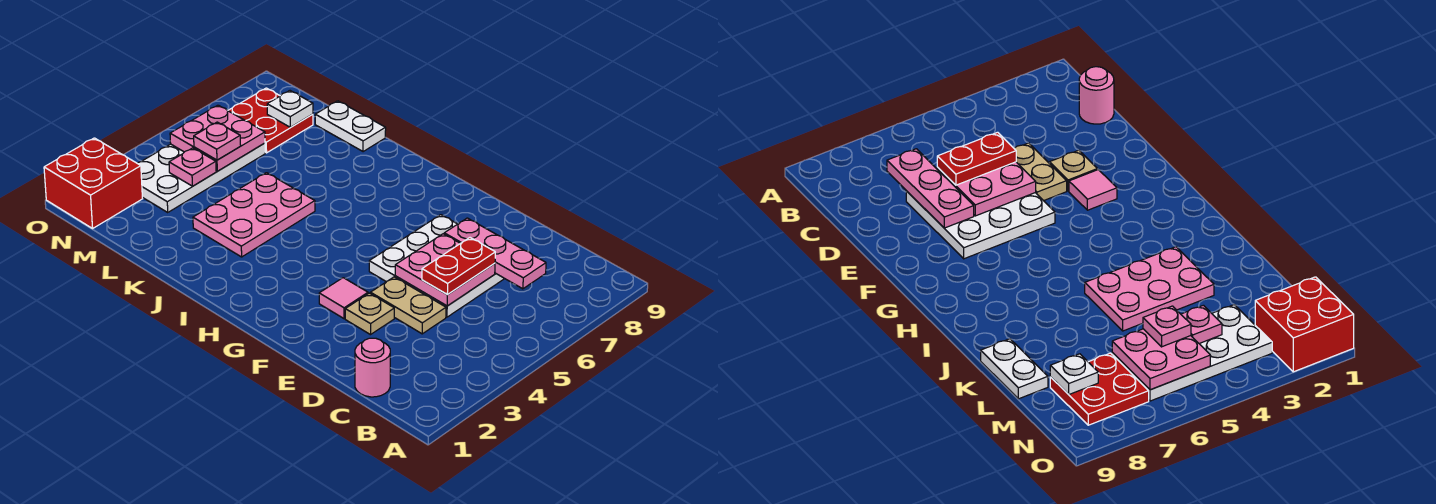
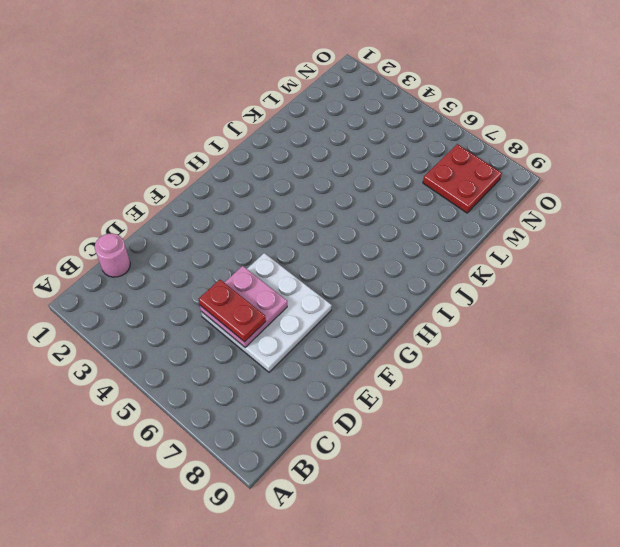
none -> tan 1x2 plate [371,277,446,334]
none -> tan 1x1 plate [345,293,394,335]
none -> pink 1x1 tile [319,278,368,319]

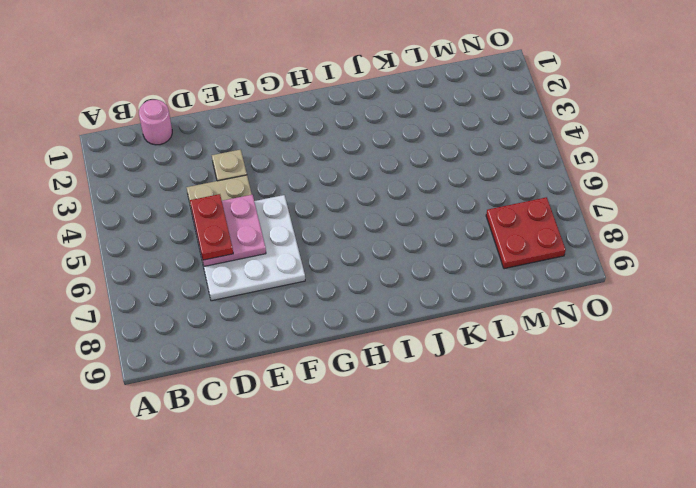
none -> pink 1x1 tile [319,278,368,319]
none -> pink 2x3 plate [193,173,315,257]
none -> white 1x2 plate [315,101,386,152]

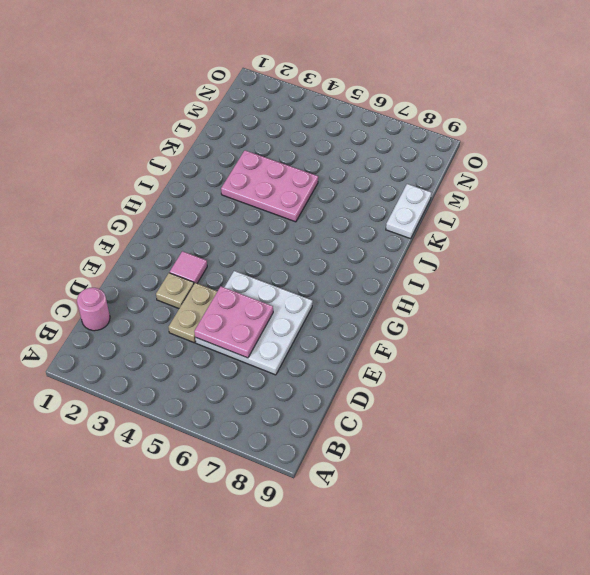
none -> white 2x4 plate [137,143,265,212]
none -> red 2x2 plate [228,88,313,153]
none -> red 2x2 brick [44,138,142,228]

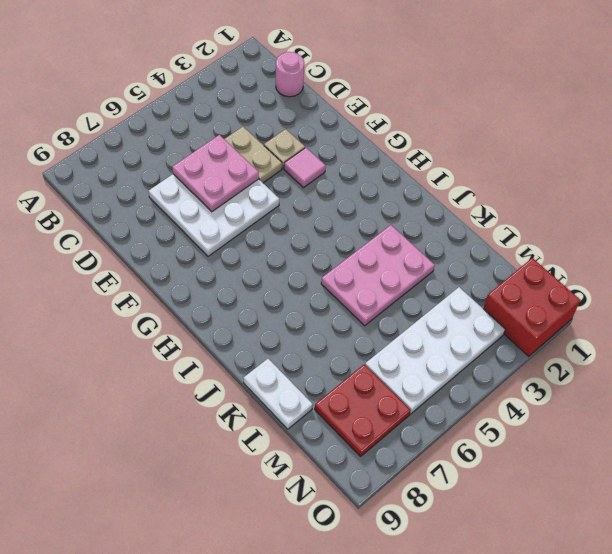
none -> pink 1x3 plate [444,218,546,289]
none -> pink 1x1 plate [169,148,216,186]
none -> pink 2x2 plate [170,105,265,171]

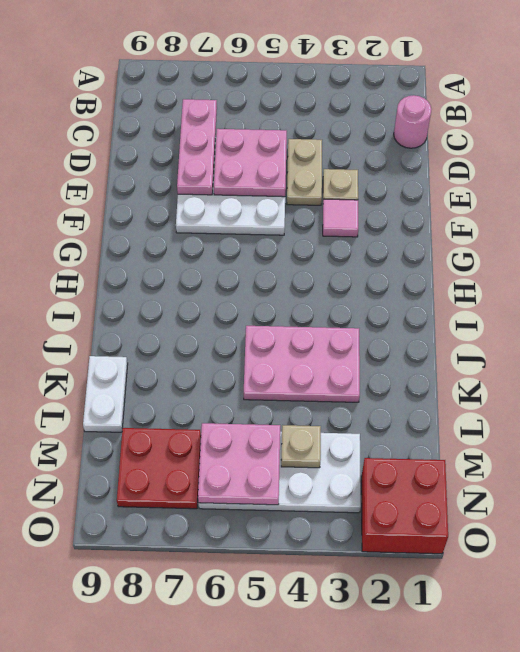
tan 1x1 plate [281,425,321,468] -> pink 1x1 plate [169,148,216,186]
none -> white 1x1 plate [267,91,313,127]
none -> red 1x2 plate [422,238,495,295]
none -> pink 1x1 plate [194,122,241,160]

